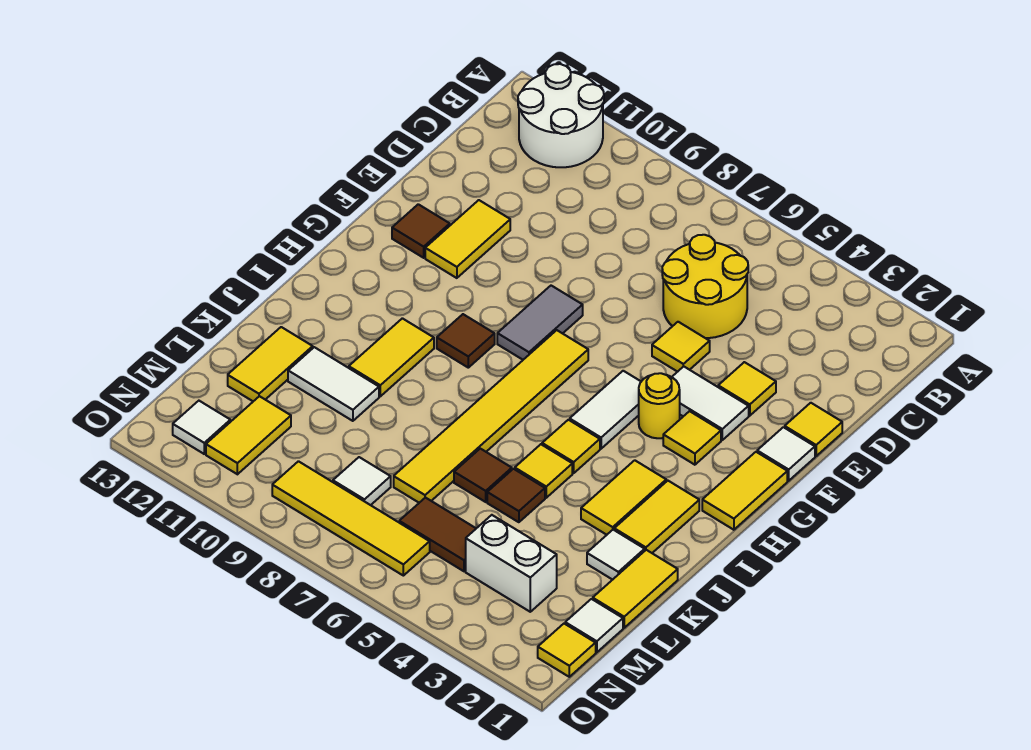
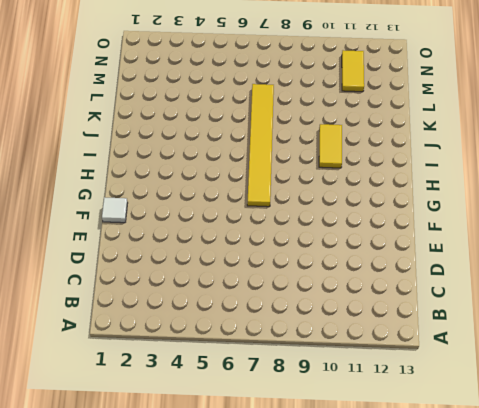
none -> white 2x2 round brick [518,64,604,167]
none -> yellow 2x2 round brick [662,235,748,338]
none -> yellow 1x1 tile [785,403,842,456]
none -> yellow 1x1 tile [718,362,776,416]

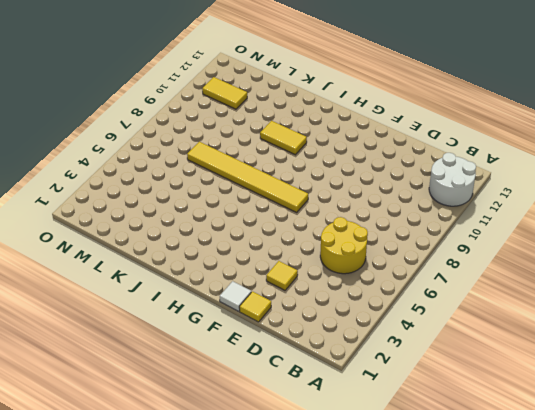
none -> yellow 1x1 tile [652,322,710,372]
none -> yellow 1x2 tile [425,200,510,278]
none -> white 1x2 tile [672,366,749,440]
none -> grey 1x2 tile [497,286,583,360]

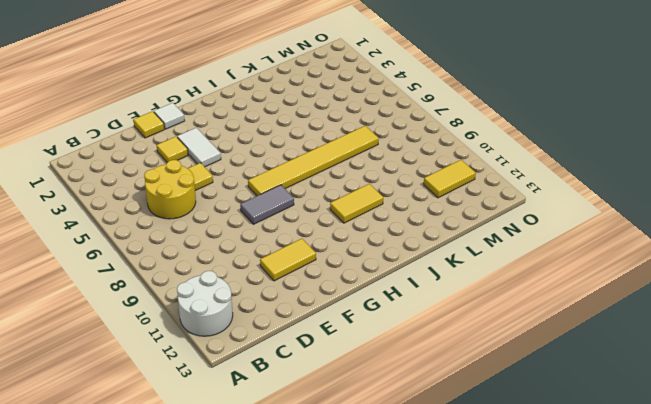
none -> brown 1x1 tile [392,204,450,258]
none -> yellow 1x2 tile [702,452,787,530]
none -> yellow 1x1 tile [663,411,721,465]
none -> yellow 1x1 round brick [639,373,680,438]

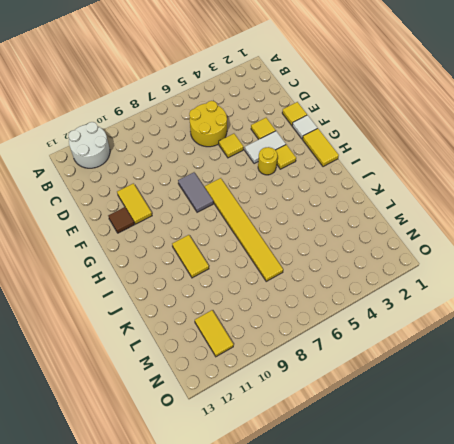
none -> white 1x2 tile [570,371,641,449]
none -> brown 1x1 tile [437,314,495,368]
none -> yellow 1x2 tile [614,481,699,553]
none -> yellow 1x2 tile [581,460,666,535]

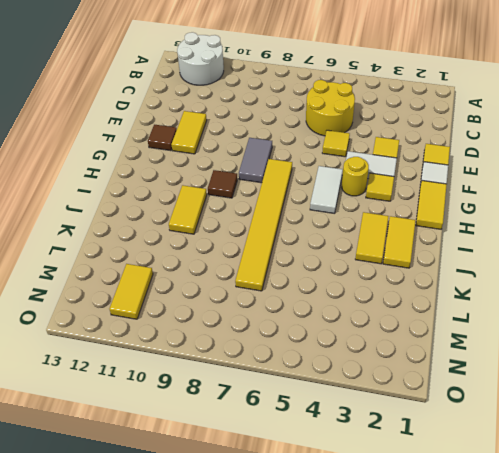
none -> yellow 1x1 tile [542,420,600,473]
none -> yellow 1x1 tile [515,444,572,498]
none -> yellow 1x2 tile [593,550,678,628]
none -> white 1x1 tile [587,530,645,580]

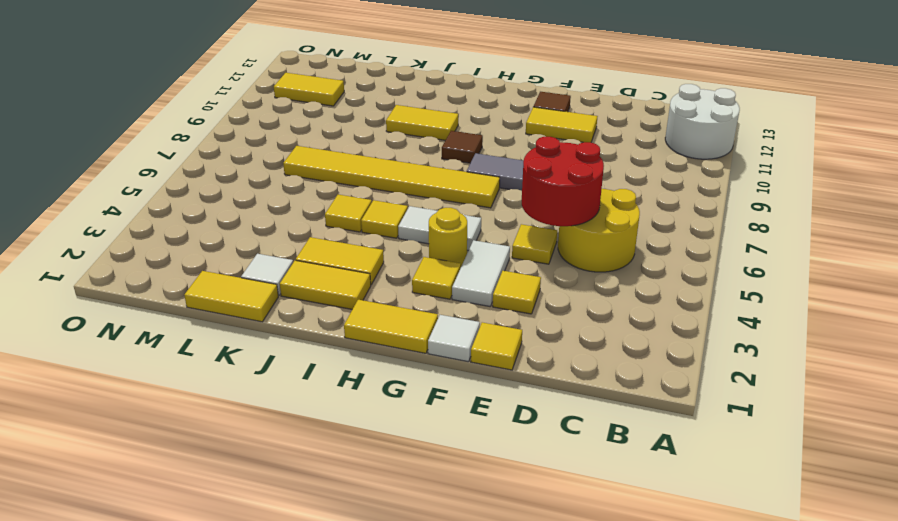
red 2x2 round brick [522,137,604,226] -> none
none -> brown 1x1 tile [487,469,545,522]
none -> brown 1x1 tile [454,449,512,502]
none -> white 1x2 tile [288,347,379,421]
none -> yellow 1x2 tile [228,327,313,401]

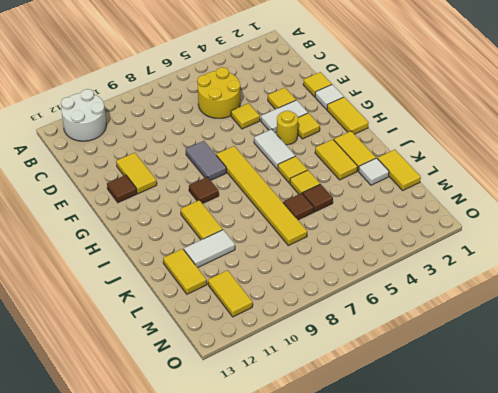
none -> white 1x1 tile [565,599,623,652]
none -> white 1x2 brick [466,515,557,612]
none -> brown 1x2 tile [399,498,476,571]
none -> white 1x1 tile [333,457,391,505]

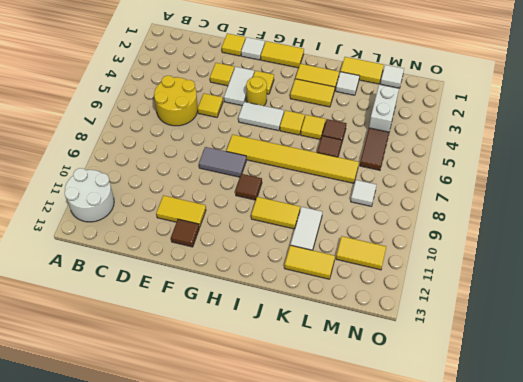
none -> yellow 1x1 tile [538,624,596,677]
none -> yellow 1x4 tile [272,461,430,576]
none -> white 1x1 tile [173,401,230,454]

